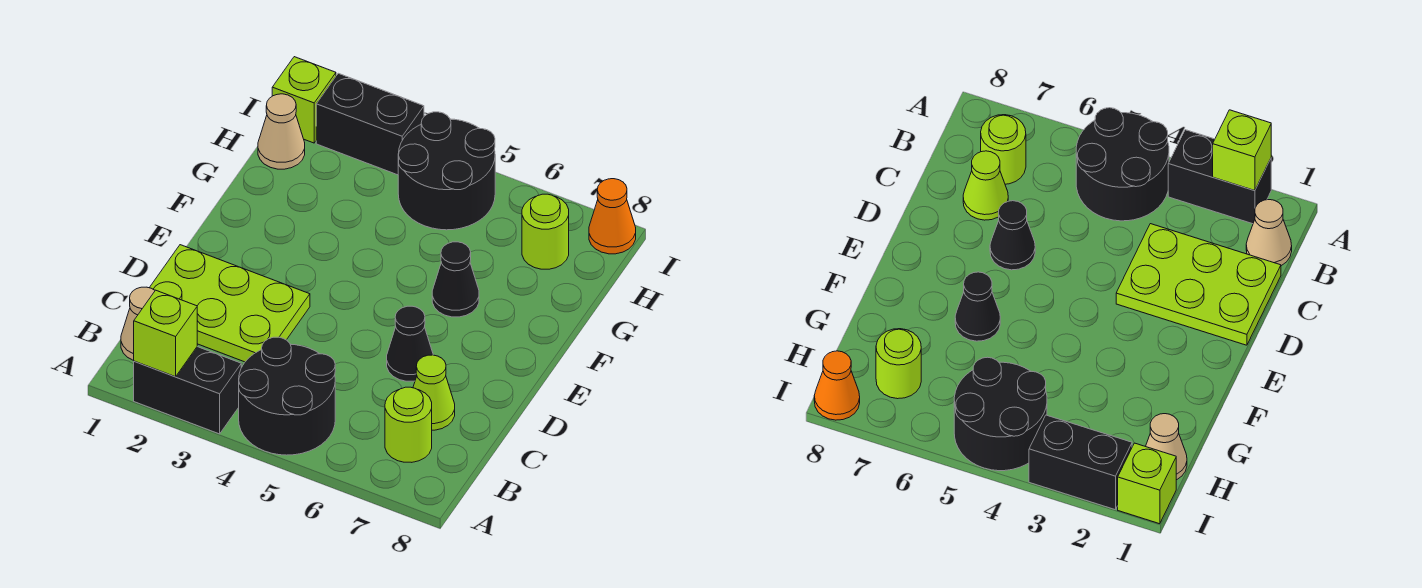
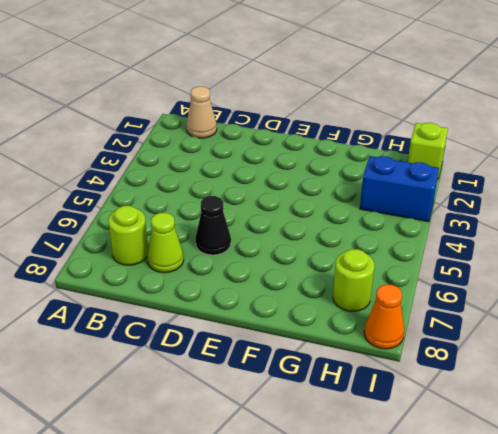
blue 1x2 brick [360,156,439,222] -> black 1x2 brick [316,73,424,175]
none -> black 1x2 brick [134,347,241,434]
none -> black 2x2 round brick [239,337,335,455]
none -> lime 2x3 plate [149,245,310,362]

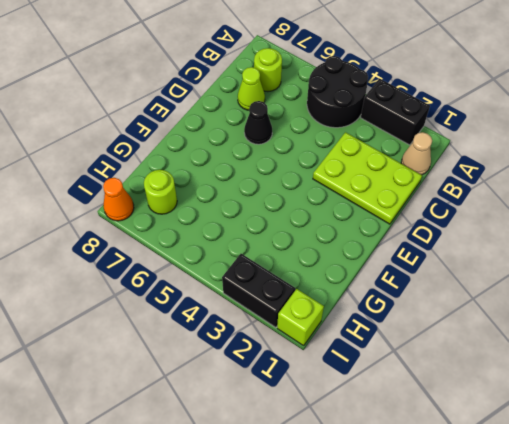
none -> black 1x1 cone [432,242,479,317]
none -> tan 1x1 cone [258,94,305,169]
none -> black 2x2 round brick [398,112,495,230]

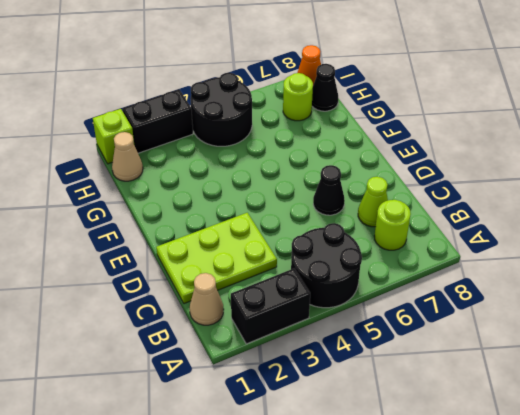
black 1x1 cone [312,64,338,111] -> black 1x1 cone moved to [432,242,479,317]
none -> lime 1x1 brick [134,290,197,377]

